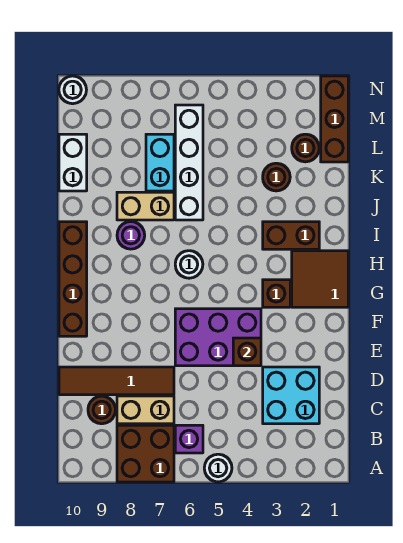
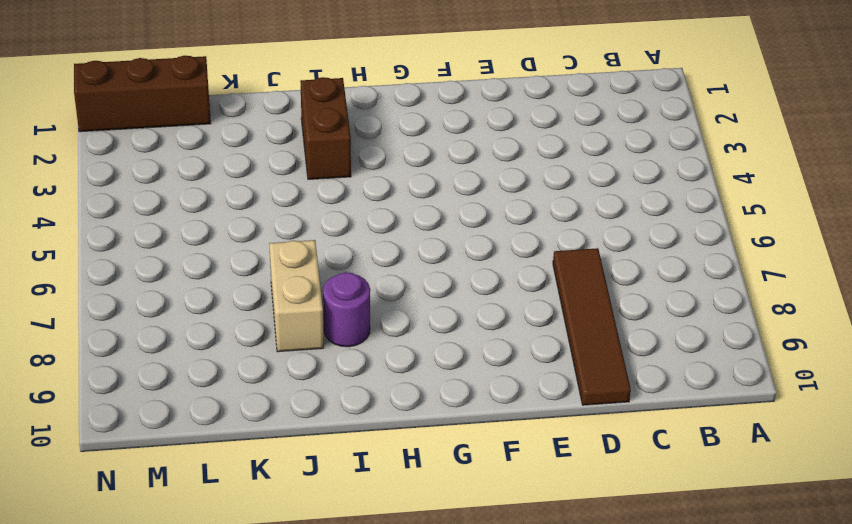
none -> white 1x1 round brick [204,454,232,482]
none -> brown 2x2 brick [117,425,174,482]
none -> purple 1x1 brick [175,425,203,453]

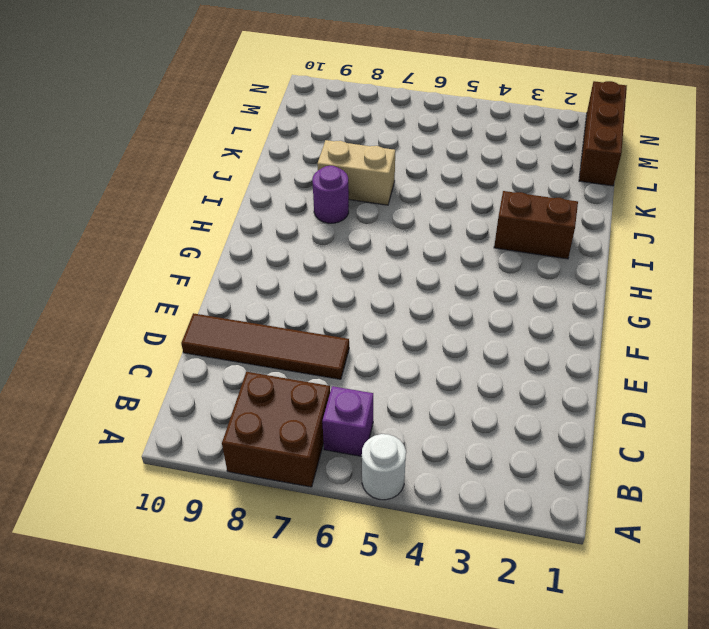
none -> cyan 2x2 brick [263,367,319,424]
none -> tan 1x2 brick [117,396,174,424]
none -> brown 1x1 round brick [88,396,116,424]

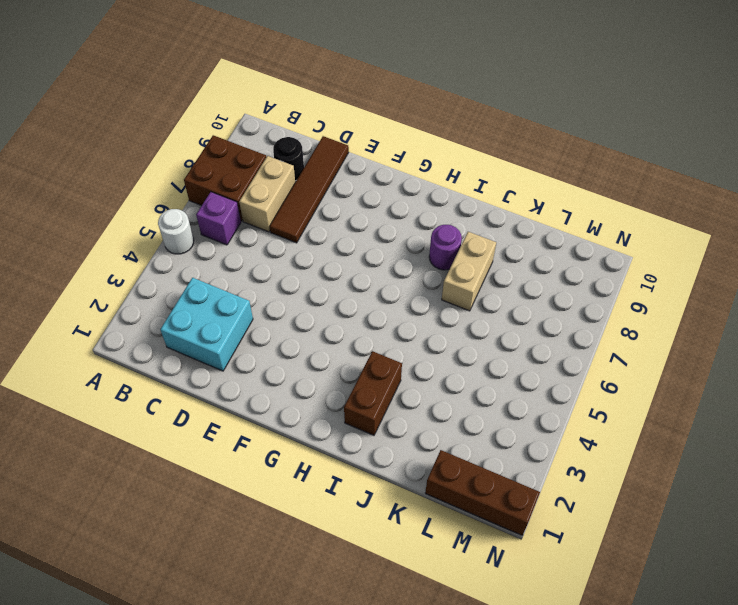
black 1x1 round brick [273,137,304,181] -> brown 1x1 round brick [88,396,116,424]
none -> purple 2x3 brick [175,309,261,366]
none -> brown 1x4 brick [59,222,87,336]
none -> brown 2x2 tile [292,251,348,307]

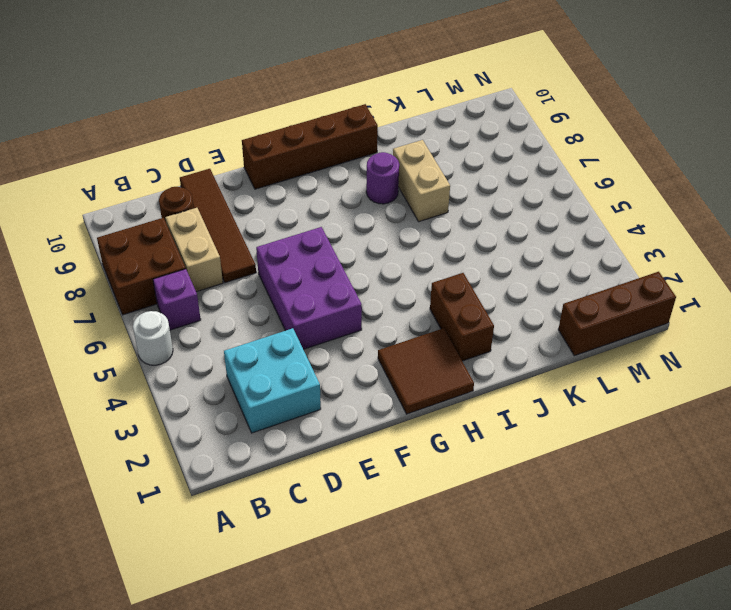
none -> brown 1x1 brick [263,280,290,307]
none -> white 1x1 round brick [175,251,203,278]
none -> white 1x4 brick [175,105,203,220]

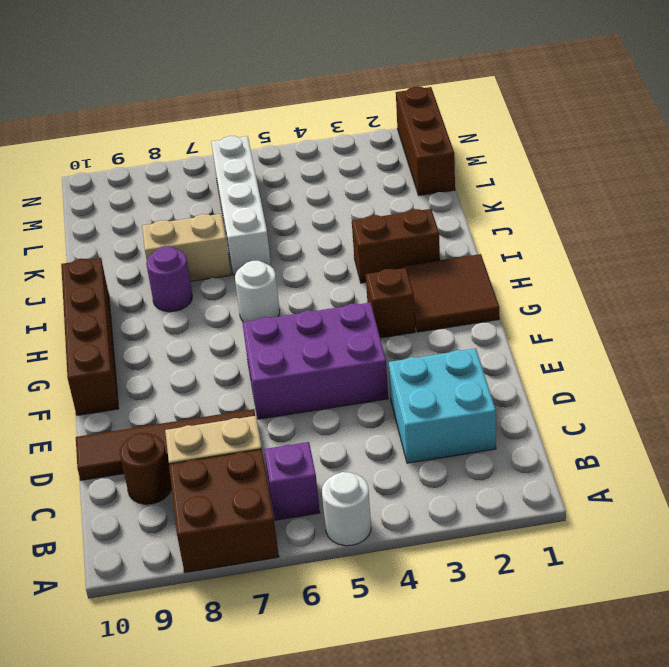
none -> brown 1x1 round brick [263,163,290,191]
none -> cyan 1x2 brick [146,134,174,191]
none -> white 1x2 brick [59,134,87,191]

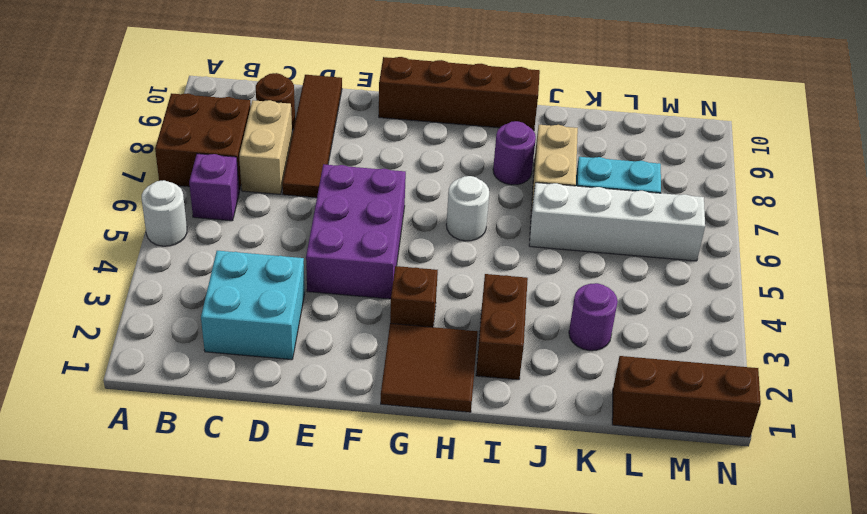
purple 1x1 round brick [569,283,618,351] -> brown 1x1 round brick [263,163,290,191]
none -> white 1x2 brick [59,134,87,191]
none -> brown 1x1 round brick [292,134,319,162]
none -> white 1x1 round brick [59,76,86,104]

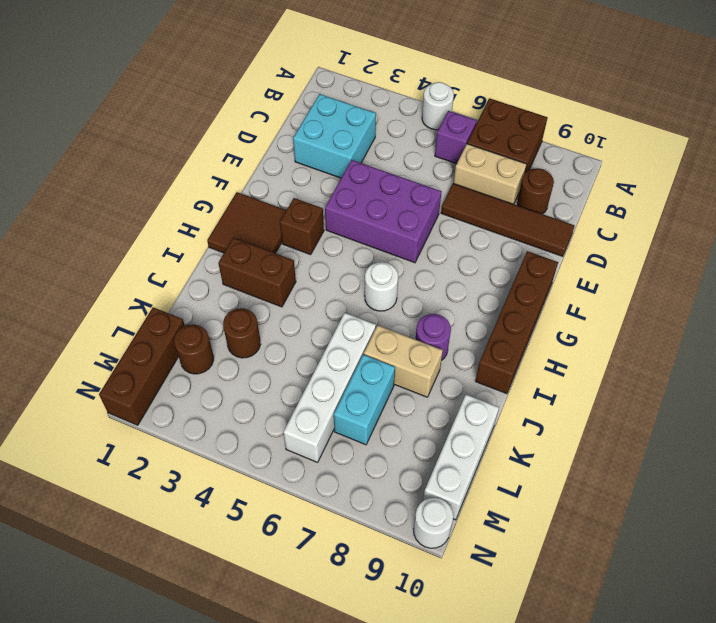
white 1x3 brick [423,395,499,520] -> white 1x2 brick [59,134,87,191]
none -> brown 1x1 brick [233,338,261,366]

